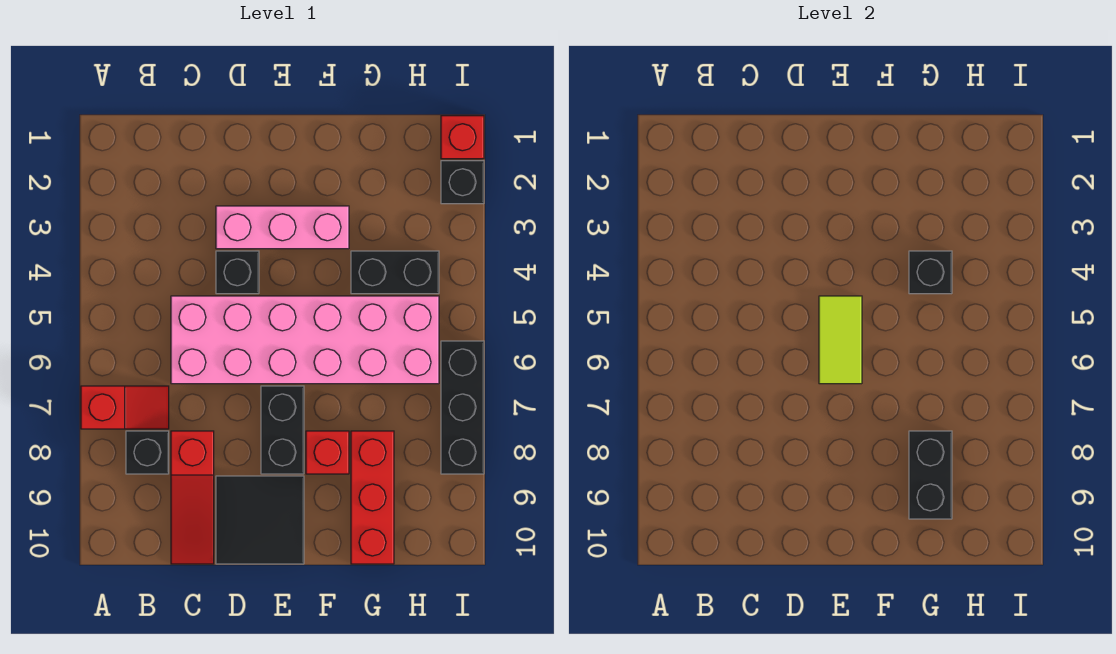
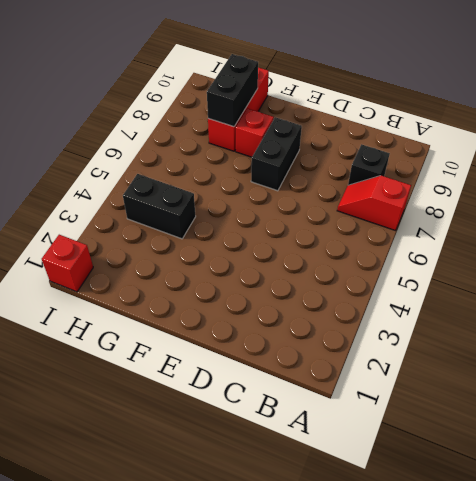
none -> pink 2x6 brick [171,296,439,384]
none -> red 1x3 slope [171,431,214,564]
none -> pink 1x3 brick [216,206,349,249]

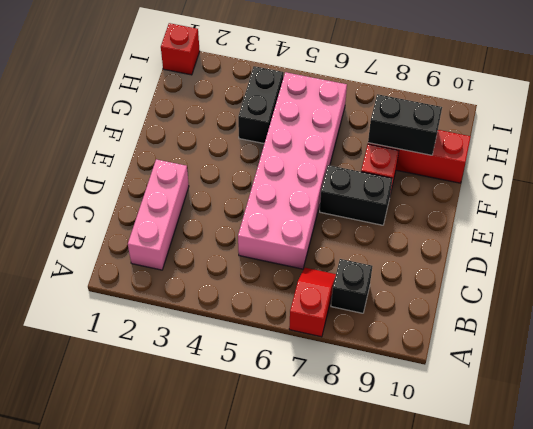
pink 1x3 brick [128,159,189,270] -> pink 1x3 brick moved to [216,206,349,249]
none -> red 1x3 slope [171,431,214,564]
none -> black 1x1 brick [216,251,259,294]
none -> black 2x2 tile [216,476,304,564]

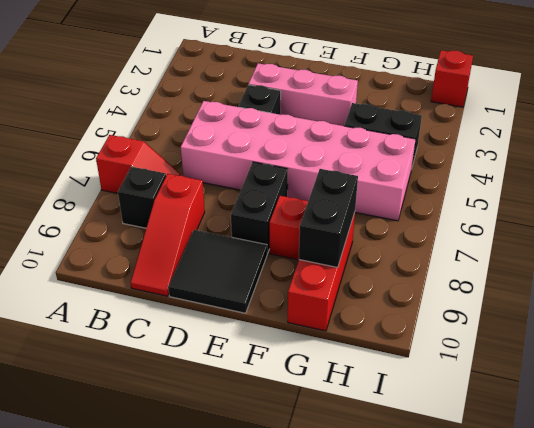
none -> black 1x1 brick [441,161,484,204]
none -> black 1x3 brick [441,341,484,474]
none -> lime 1x2 tile [819,296,862,384]

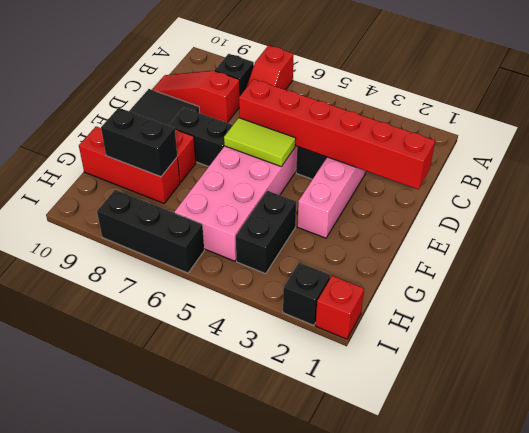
red 1x6 brick [239,79,435,189] -> none
none -> black 1x1 brick [909,251,952,294]

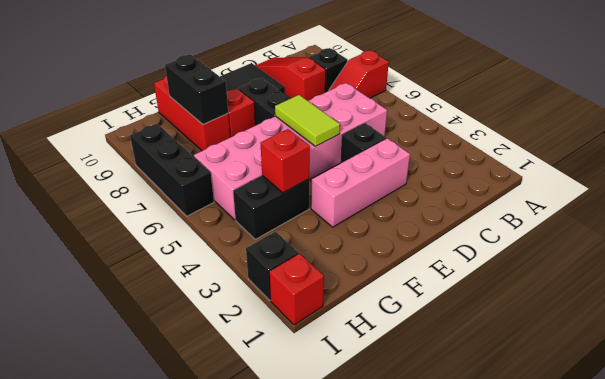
red 1x1 brick [261,129,310,193] -> black 1x1 brick [909,251,952,294]

